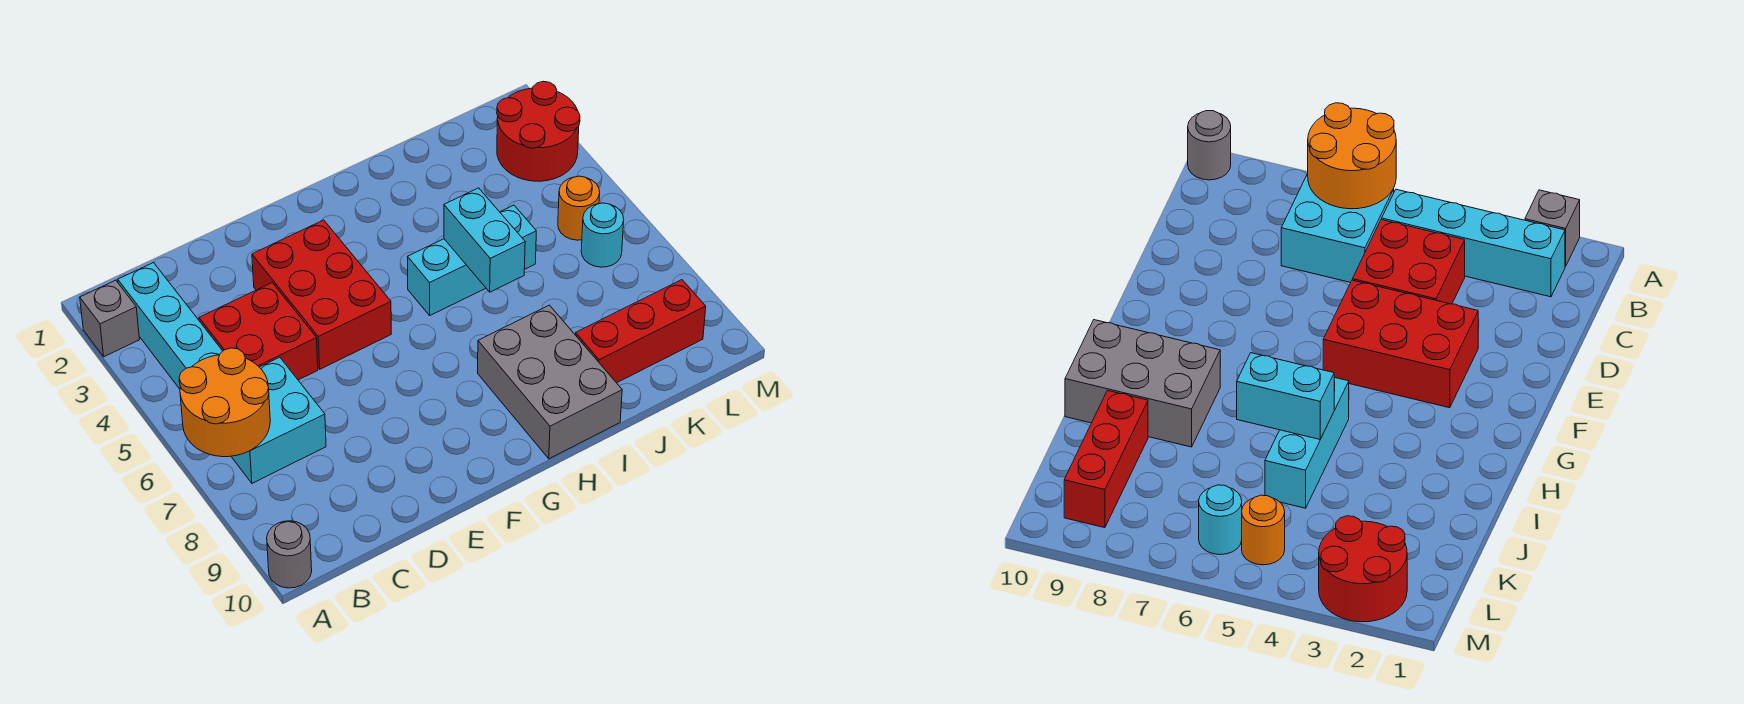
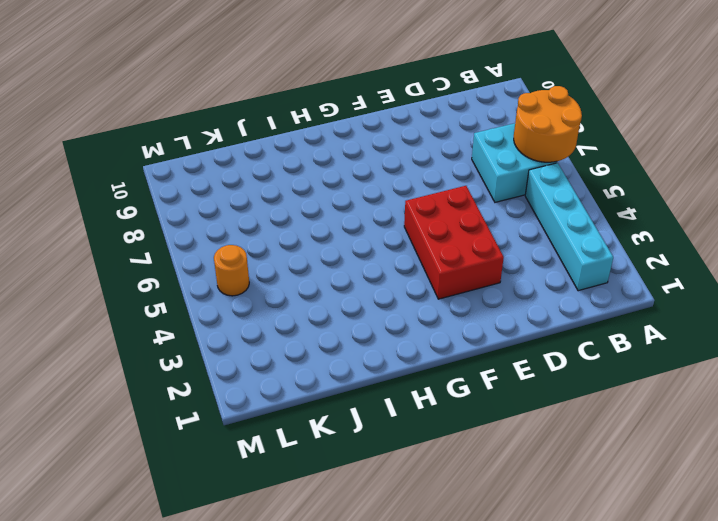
none -> grey 1x1 brick [80,280,140,357]
none -> grey 1x1 round brick [267,521,312,588]
none -> red 2x2 brick [199,283,318,380]

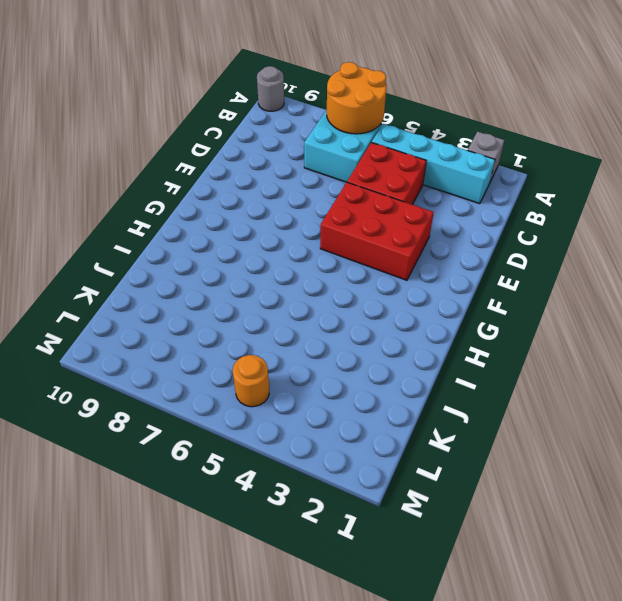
none -> cyan 1x3 brick [408,205,536,315]
none -> grey 2x3 brick [478,305,622,459]
none -> red 1x3 brick [576,280,706,383]

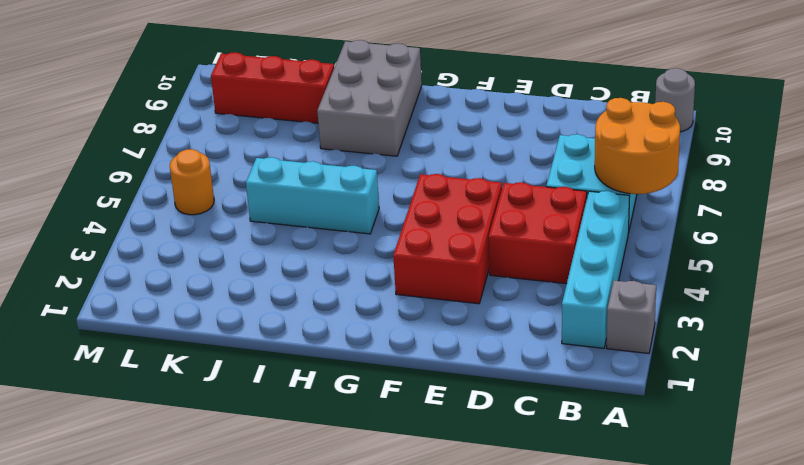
none -> red 2x2 round brick [497,81,580,181]
none -> cyan 1x1 round brick [581,203,624,267]
none -> cyan 1x2 brick [444,188,525,292]

